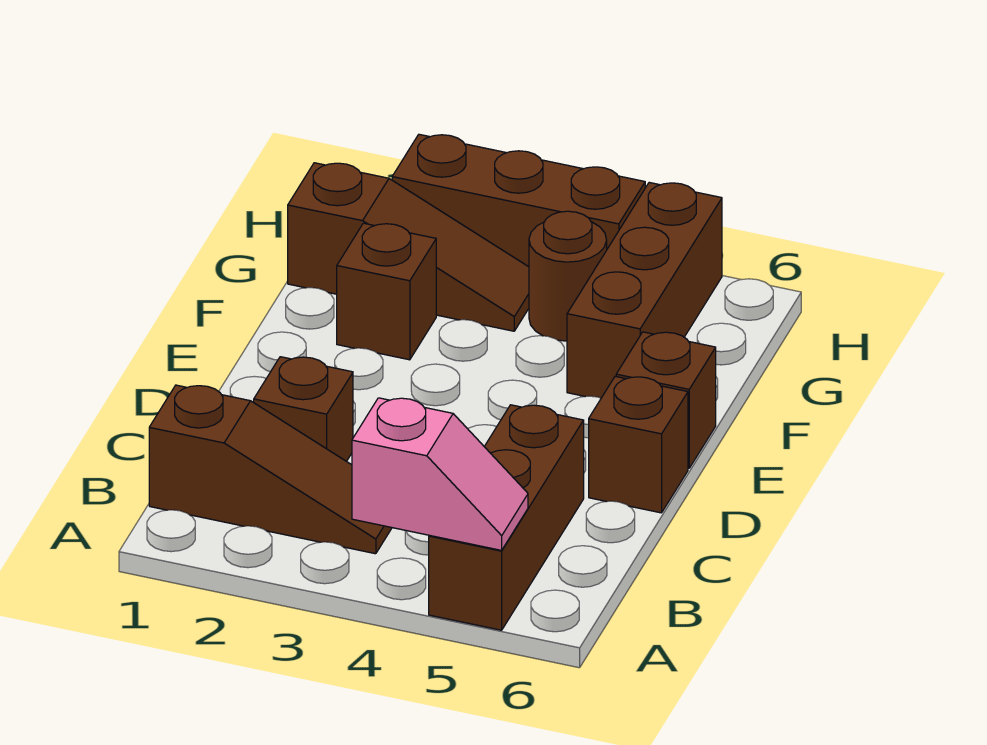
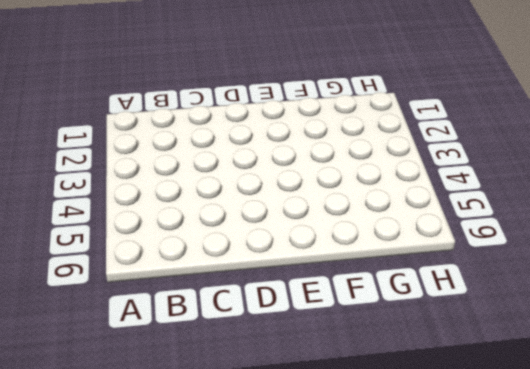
none -> brown 1x3 brick [429,405,584,630]
none -> brown 1x3 slope [149,385,392,554]

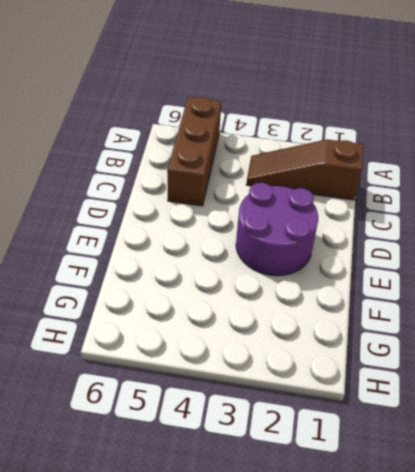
purple 2x2 round brick [236,183,318,276] -> none
none -> brown 1x1 brick [254,357,353,461]
none -> brown 1x1 brick [589,376,688,513]

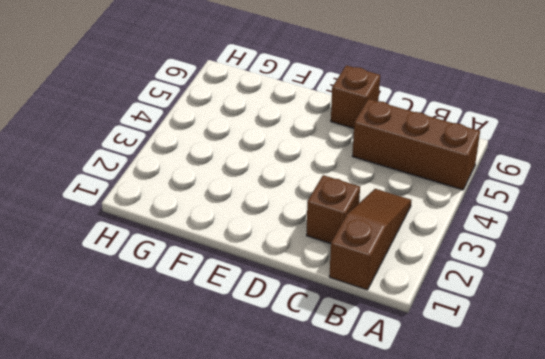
none -> brown 1x1 brick [616,332,716,468]
none -> brown 1x1 brick [337,223,436,360]

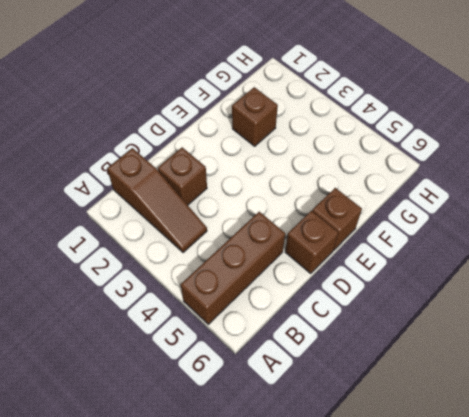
none -> brown 1x3 brick [567,182,722,398]
none -> brown 1x3 slope [288,163,529,331]

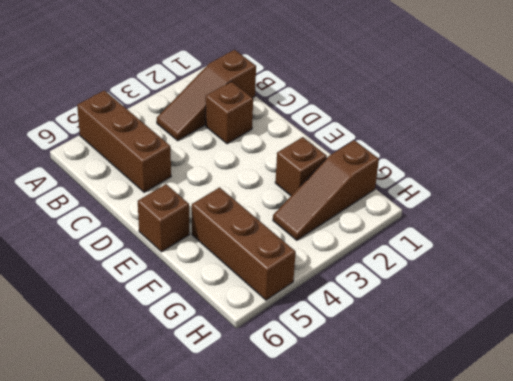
none -> brown 1x1 brick [589,376,688,513]
none -> brown 1x1 round brick [529,211,607,341]

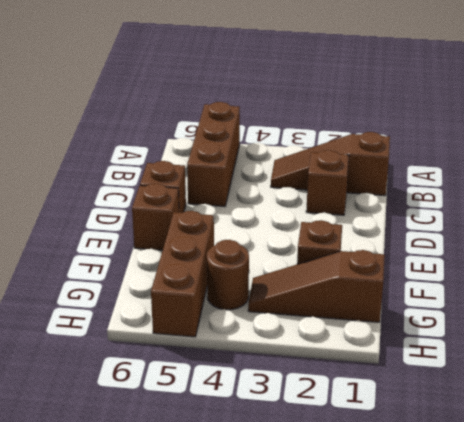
none -> brown 1x3 brick [392,134,645,267]
none -> pink 1x2 slope [352,398,528,550]

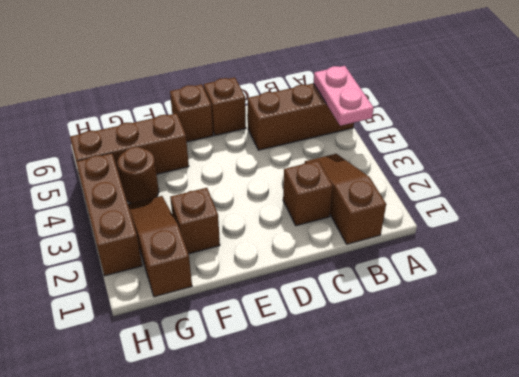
pink 1x2 plate [313,66,374,126] -> pink 1x2 slope [352,398,528,550]

